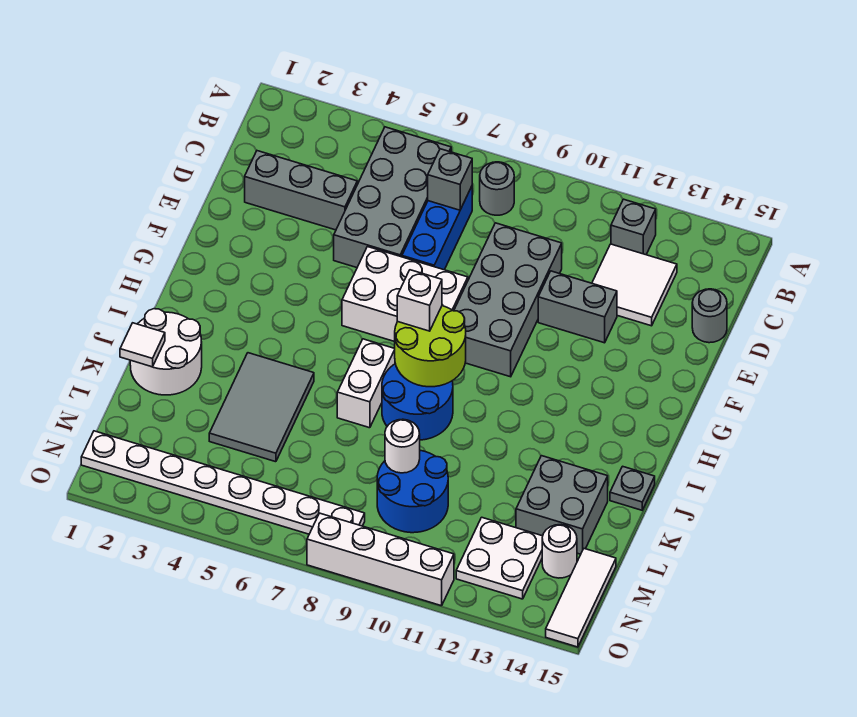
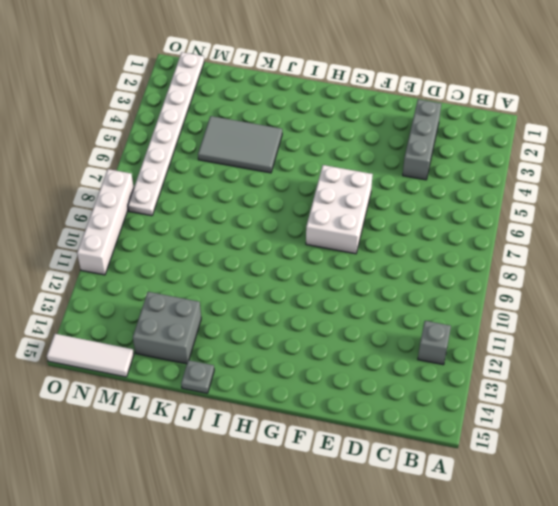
none -> grey 2x4 brick [334,127,451,268]
none -> grey 1x1 round brick [480,162,514,215]
none -> blue 1x3 brick [402,186,472,270]

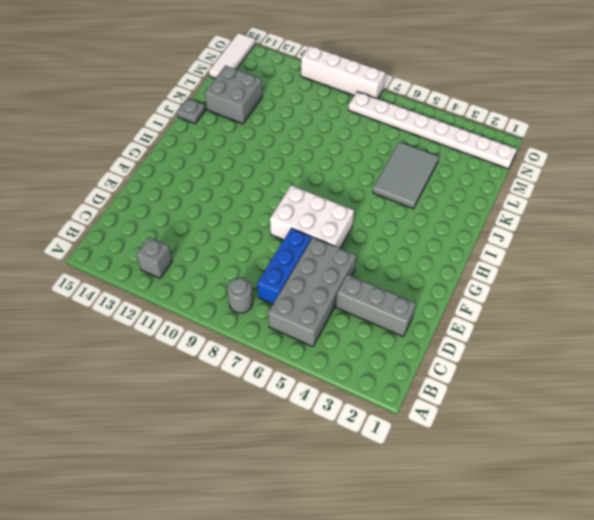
none -> white 2x2 tile [592,244,677,326]
none -> grey 2x4 brick [454,223,562,377]
none -> grey 1x1 round brick [692,289,727,343]

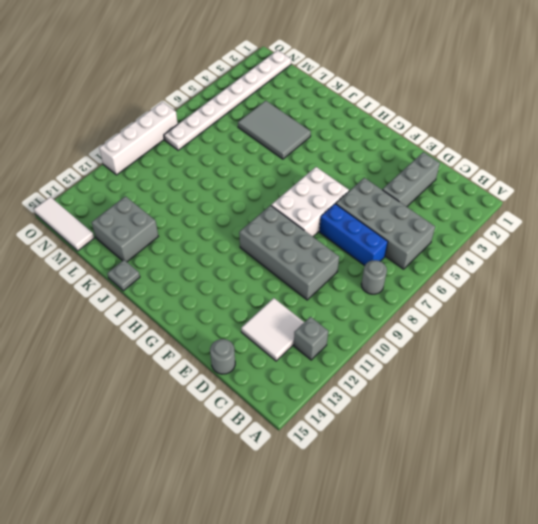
none -> grey 1x2 brick [538,271,617,343]
none -> white 1x2 brick [337,339,395,428]
none -> blue 2x2 round brick [382,364,453,440]

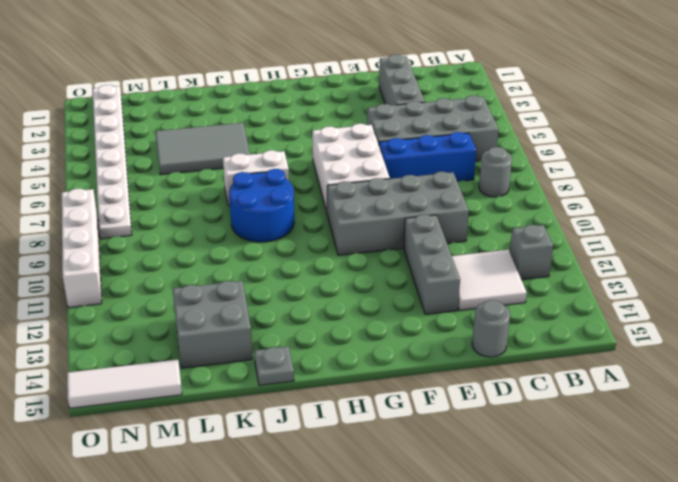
grey 1x3 brick [404,215,460,314] -> grey 1x2 brick [538,271,617,343]
none -> white 2x2 round brick [130,309,202,395]
none -> blue 2x2 round brick [377,450,448,533]
none -> white 2x2 plate [456,517,543,599]

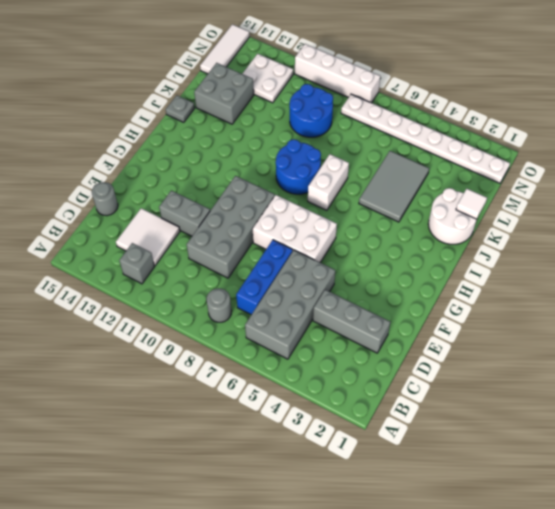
none -> white 1x1 round brick [542,525,577,578]
none -> grey 1x1 brick [428,149,472,210]
none -> lime 2x2 round brick [395,306,466,387]

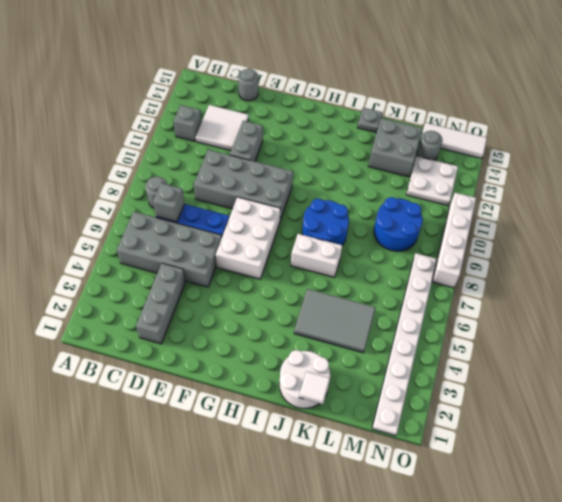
grey 1x1 round brick [417,131,442,161] -> white 1x1 round brick [542,525,577,578]
none -> lime 2x2 round brick [395,306,466,387]
none -> white 1x1 round brick [385,419,420,473]
none -> white 1x1 brick [397,270,442,331]

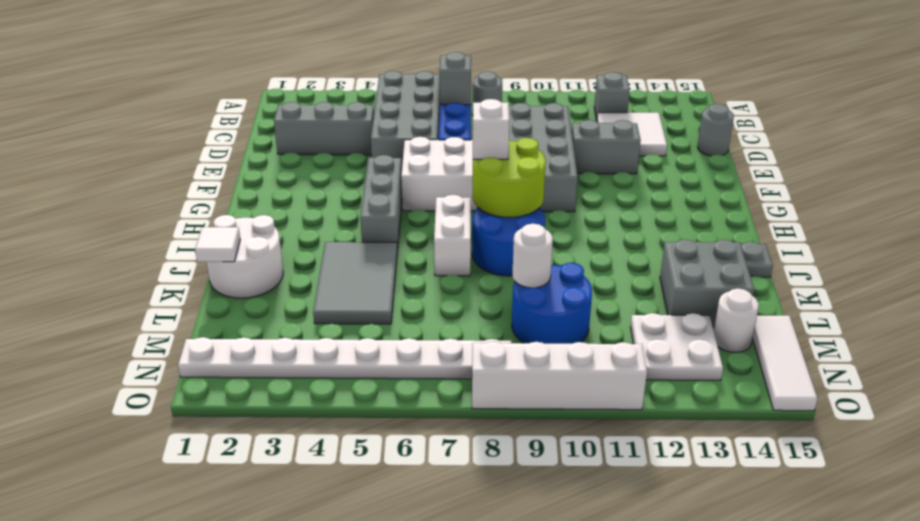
grey 1x3 brick [360,155,402,251] -> none

